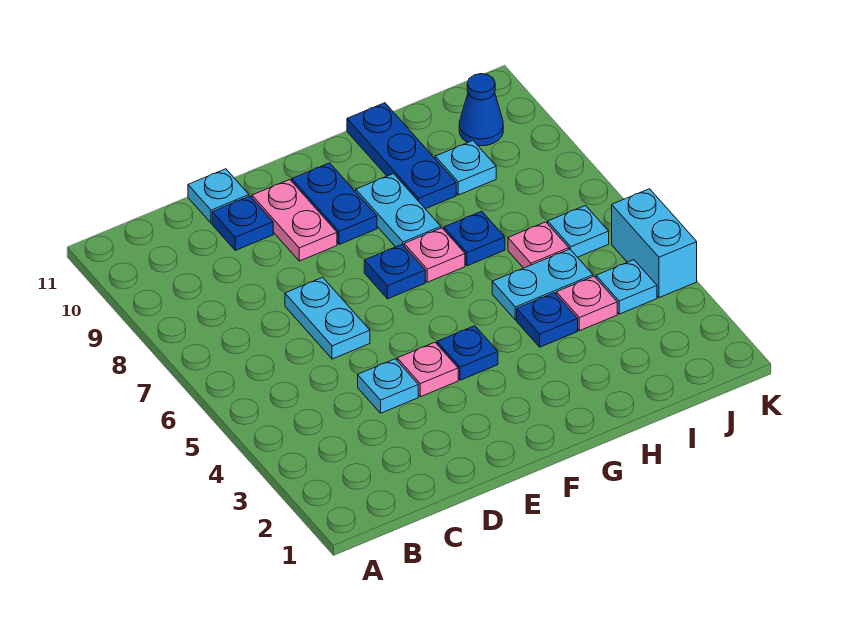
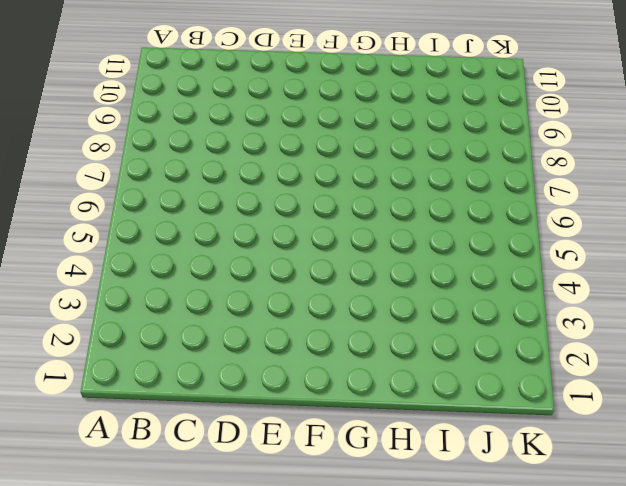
none -> cyan 1x1 plate [358,359,418,413]
none -> cyan 1x2 plate [285,277,370,359]
none -> blue 1x1 plate [212,196,273,250]

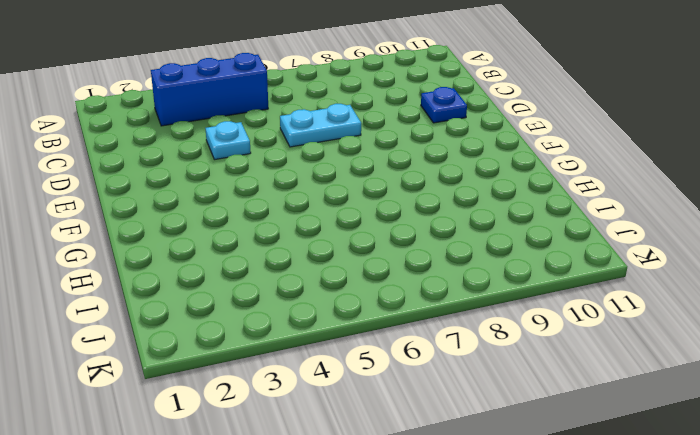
blue 1x3 brick [151,53,268,126] -> none
none -> cyan 1x1 plate [188,169,249,223]
none -> pink 1x1 plate [397,342,458,397]
none -> pink 1x2 plate [252,180,337,261]

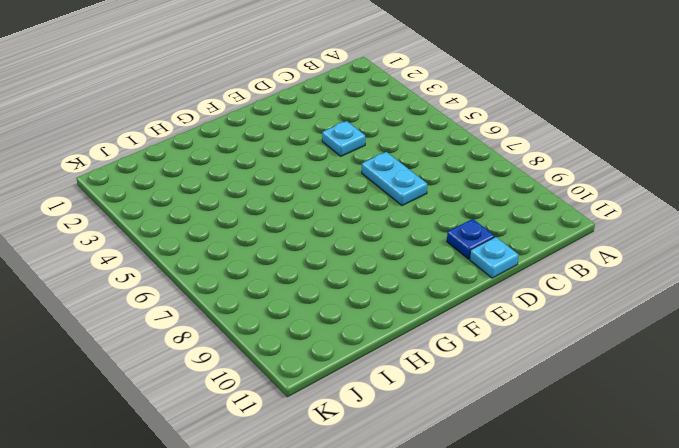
none -> pink 1x1 plate [397,342,458,397]
none -> pink 1x2 plate [252,180,337,261]
none -> blue 1x1 plate [437,326,498,380]

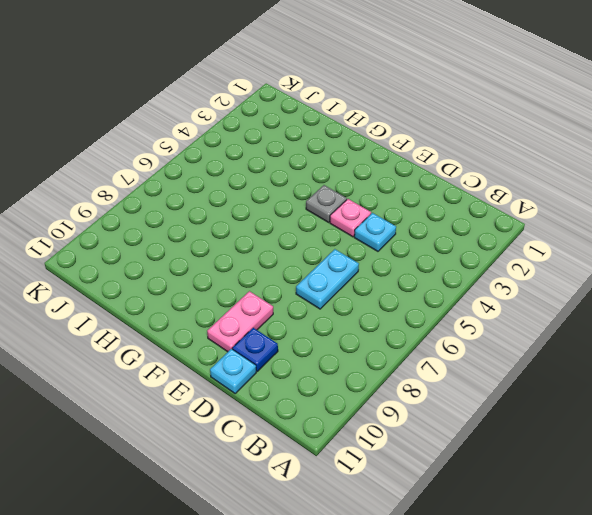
grey 1x1 plate [306,185,347,222] -> blue 1x1 plate [437,326,498,380]
none -> blue 1x1 plate [364,245,425,299]
none -> blue 1x2 plate [292,163,377,245]
none -> pink 1x1 plate [404,228,465,282]

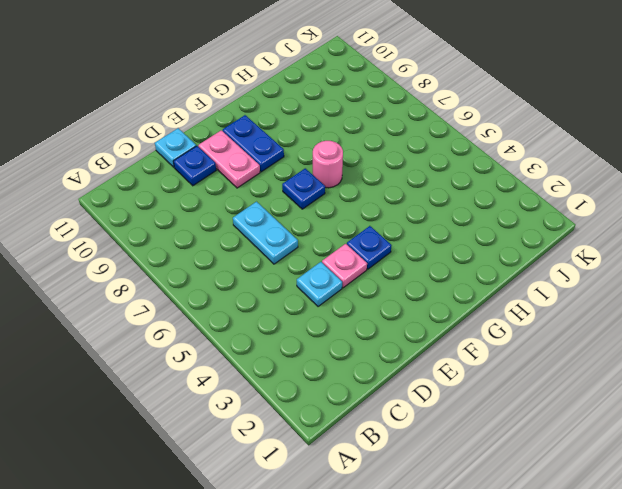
pink 1x1 round brick [313,141,343,188] -> pink 1x1 plate [404,228,465,282]
none -> cyan 1x2 plate [356,174,441,247]
none -> blue 1x1 plate [517,293,578,347]
none -> cyan 1x2 plate [492,249,593,320]

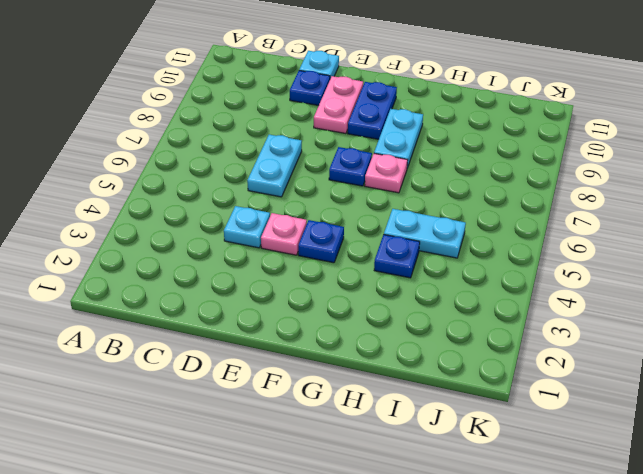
none -> blue 1x1 plate [444,211,505,266]
none -> blue 1x3 plate [347,103,456,209]
none -> pink 1x1 plate [556,276,617,331]

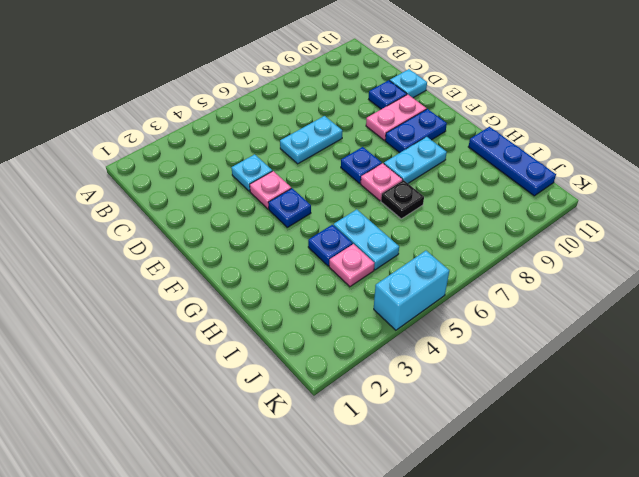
black 1x1 plate [381,180,424,219] -> blue 1x1 plate [444,211,505,266]
blue 1x3 plate [468,127,556,196] -> blue 1x3 plate turned to [347,103,456,209]
none -> pink 1x1 plate [508,222,569,268]
none -> cyan 1x1 plate [435,141,496,195]
none -> cyan 1x1 plate [596,260,657,314]

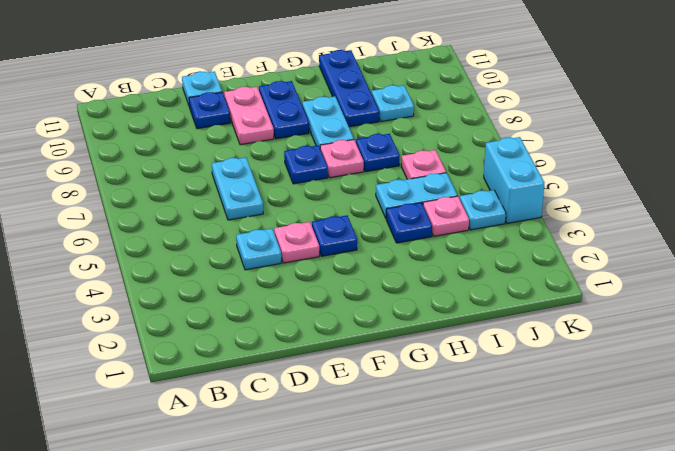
none -> cyan 1x1 plate [548,205,609,257]
none -> blue 1x1 cone [459,74,503,146]

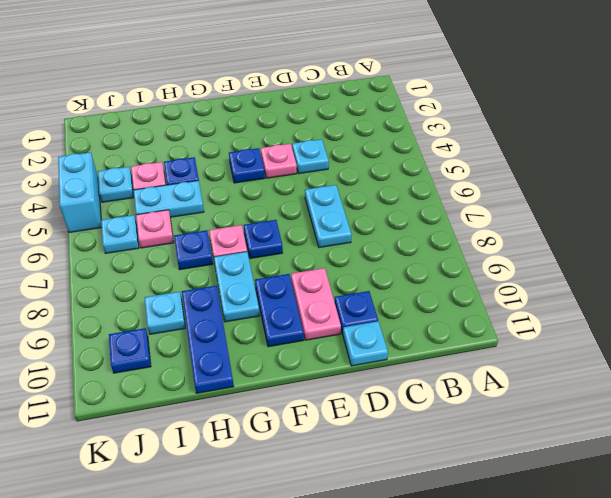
blue 1x1 plate [109,328,151,373] -> blue 1x1 cone [459,74,503,146]

